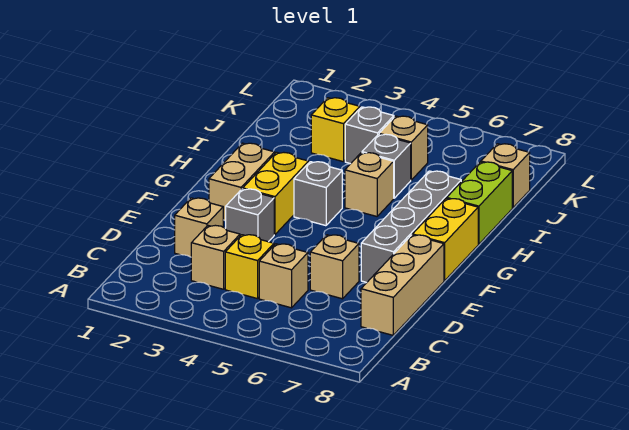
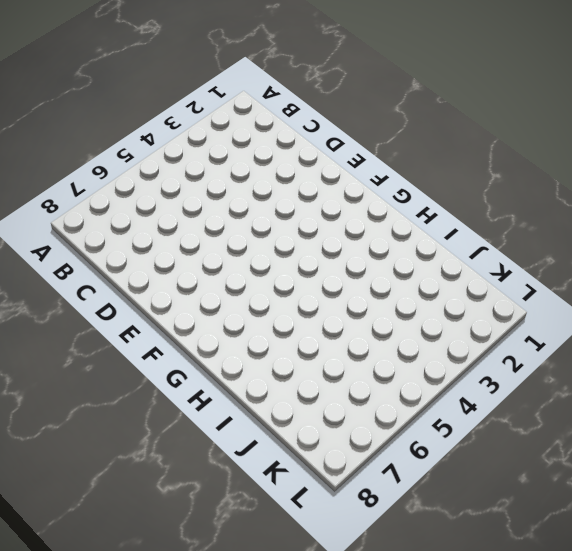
none -> tan 1x1 brick [191,225,240,289]
none -> yellow 1x1 brick [225,235,274,299]
none -> tan 1x1 brick [259,244,308,308]

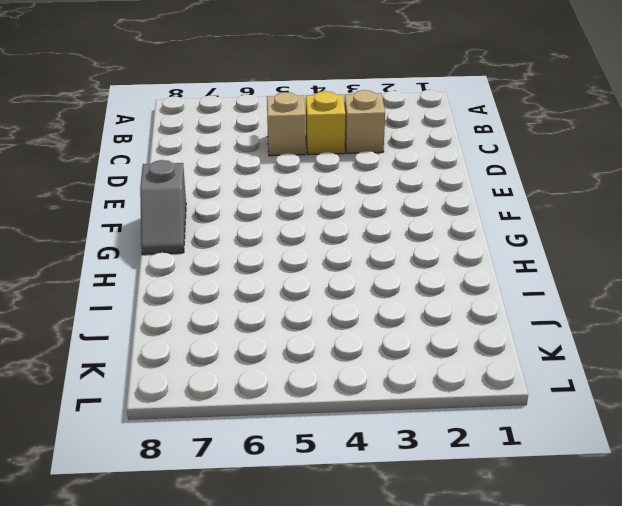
grey 1x2 slope [140,160,186,254] -> yellow 1x2 brick [412,198,478,281]
none -> tan 1x3 brick [361,235,444,335]
none -> tan 1x1 brick [175,198,223,257]
none -> tan 1x1 brick [310,235,359,299]

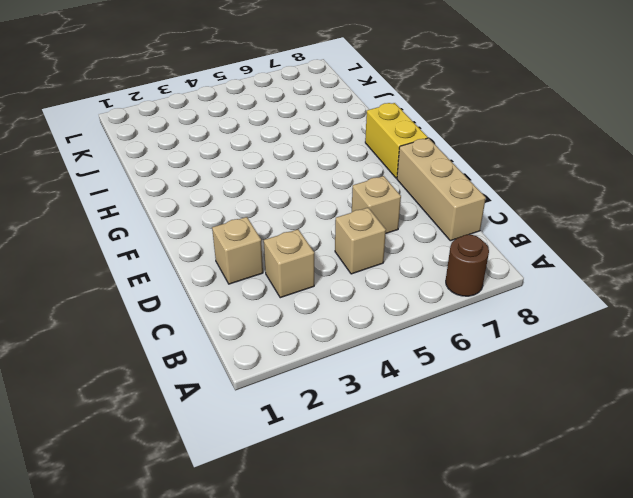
brown 1x1 round brick [446,235,489,296] -> none
none -> yellow 1x1 brick [225,235,274,299]
none -> grey 1x1 brick [226,189,274,242]
none -> grey 1x4 brick [361,171,461,283]

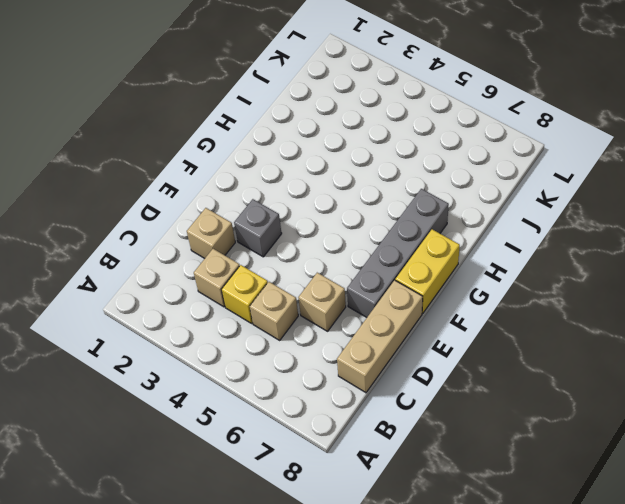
none -> tan 1x2 brick [209,143,275,221]
none -> yellow 1x2 brick [243,152,309,235]
none -> grey 1x1 brick [294,162,342,226]

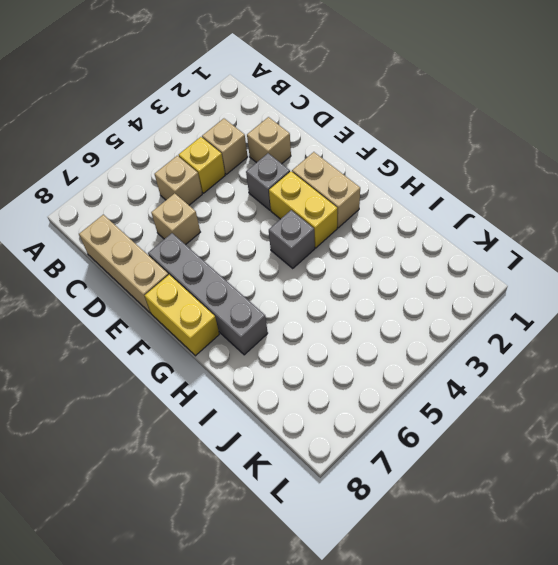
none -> tan 1x1 brick [345,153,394,216]
none -> lime 1x2 brick [447,162,512,244]
none -> grey 1x1 brick [362,134,411,198]

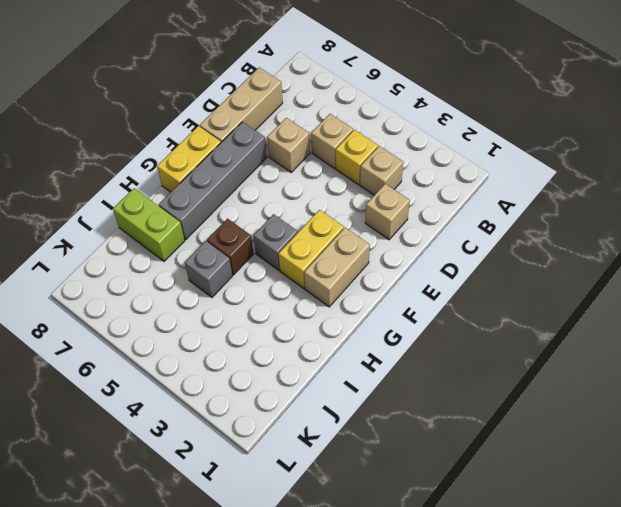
brown 1x1 brick [207,219,254,275] -> tan 1x1 brick [345,153,394,216]
lime 1x2 brick [113,188,185,261] -> lime 1x2 brick turned to [447,162,512,244]
none -> grey 1x1 brick [226,189,274,242]
none -> yellow 1x1 brick [311,98,360,162]
none -> grey 1x1 brick [345,107,394,164]

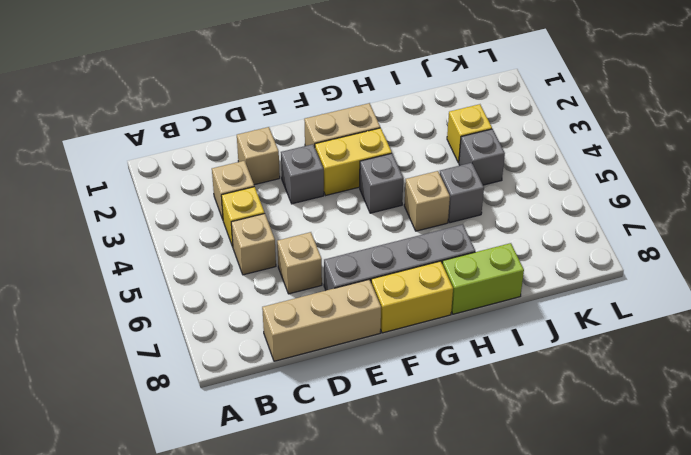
none -> tan 1x1 brick [379,116,428,180]
none -> tan 1x1 brick [481,144,530,208]

